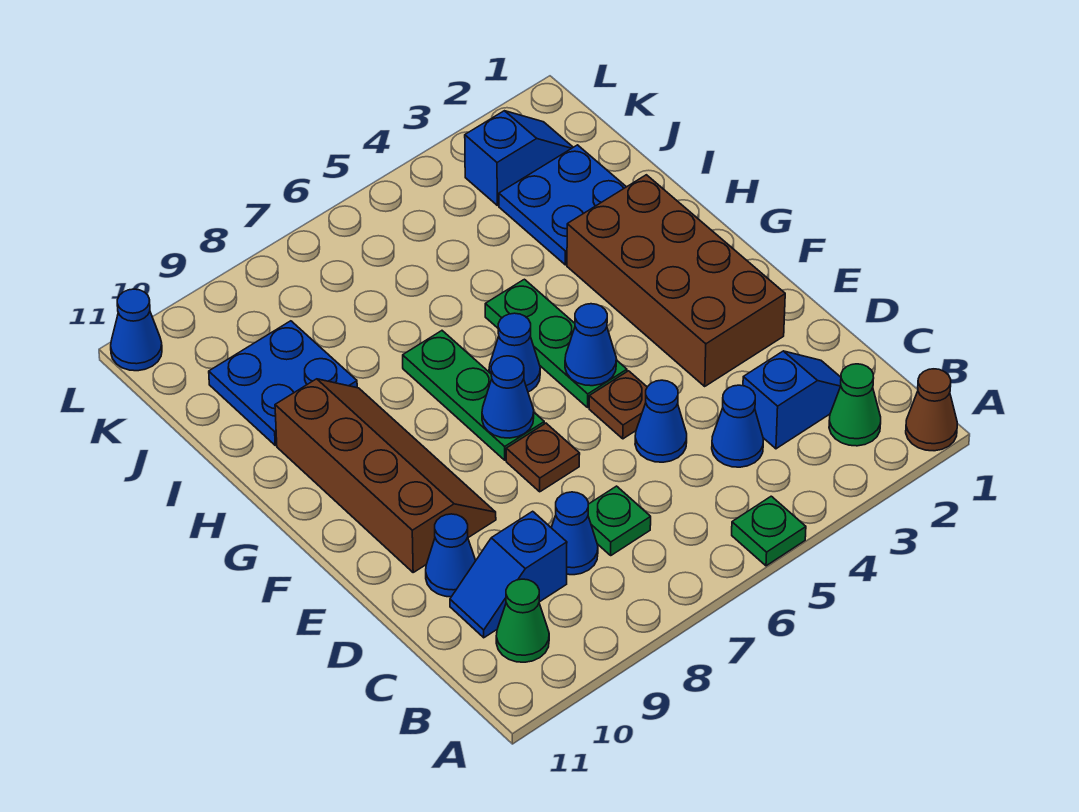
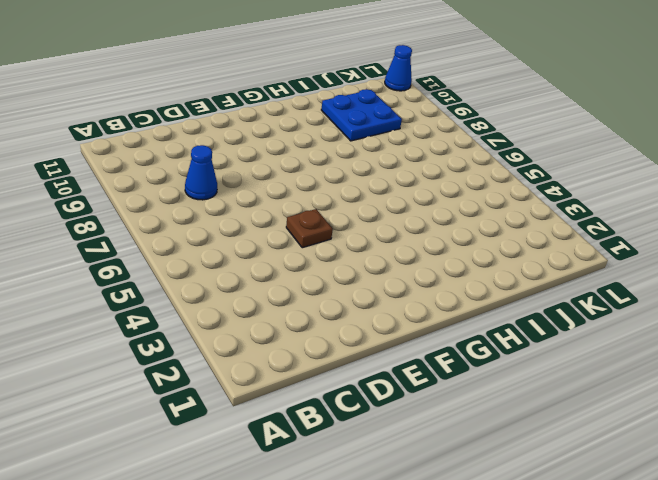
none -> brown 1x1 cone [906,369,957,451]
none -> green 1x1 plate [732,496,806,566]
none -> green 1x1 cone [829,364,881,446]

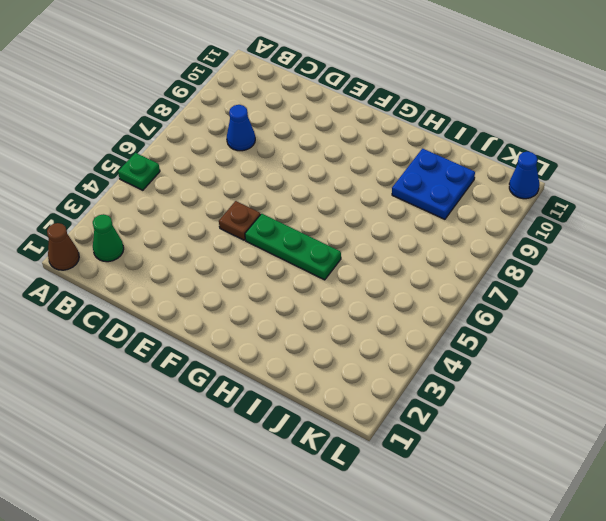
none -> green 1x1 cone [496,579,549,662]
none -> blue 1x2 slope [743,351,841,449]
none -> blue 1x1 cone [712,385,764,467]

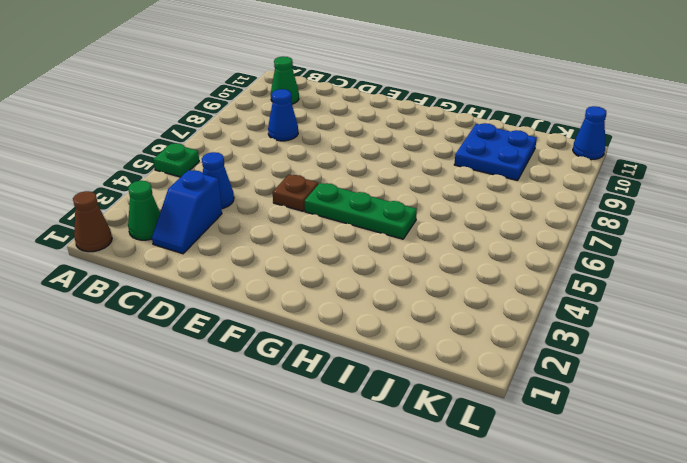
none -> green 1x1 plate [588,486,651,555]
none -> blue 1x2 slope [450,511,567,638]
none -> blue 1x1 cone [635,380,687,462]

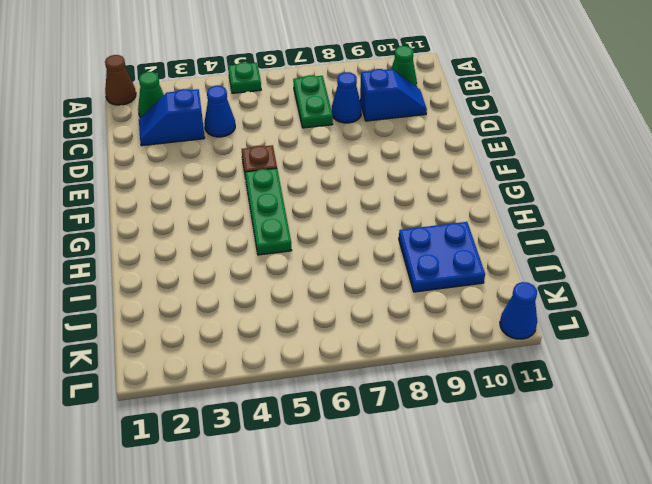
green 1x2 plate [293,75,333,128] -> green 1x1 plate [588,486,651,555]
none -> blue 1x1 cone [635,380,687,462]
none -> blue 1x1 cone [426,514,476,597]
none -> brown 2x4 brick [567,175,785,386]

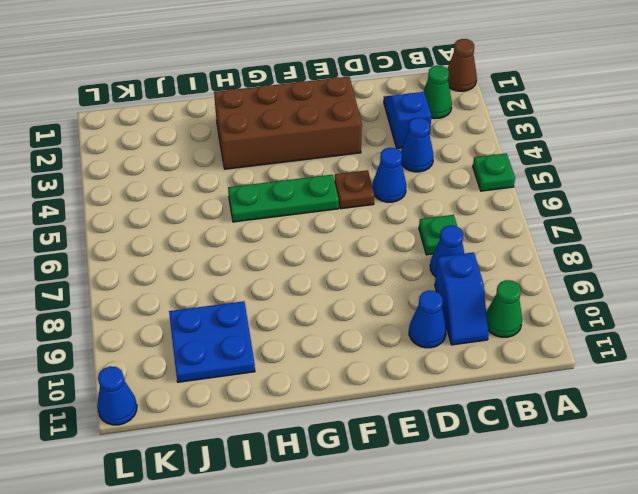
none -> brown 1x1 plate [506,423,580,492]
none -> brown 2x4 slope [275,379,496,572]
none -> green 1x3 plate [403,331,544,460]

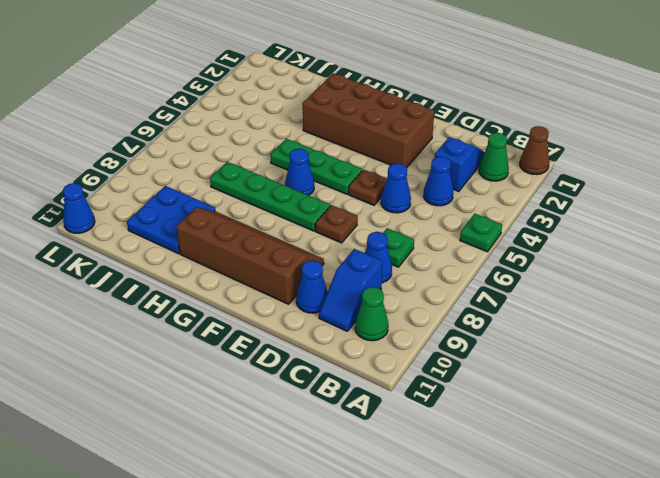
green 1x4 plate [210,162,330,231] -> green 1x3 plate [403,331,544,460]
none -> blue 2x2 plate [499,145,626,265]
none -> blue 1x2 slope [465,111,573,205]
none -> blue 1x1 cone [565,304,616,386]

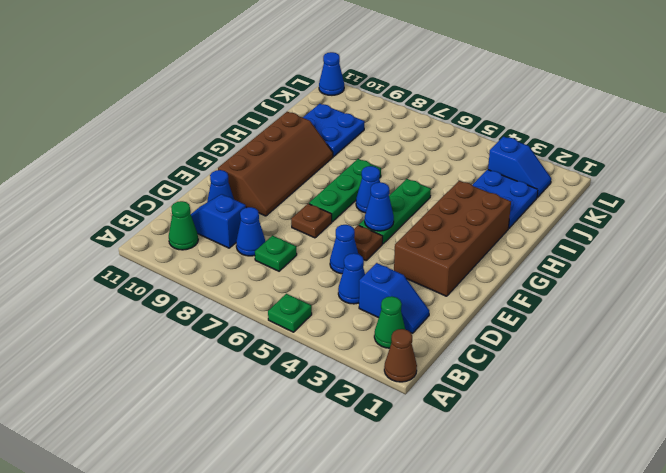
none -> blue 1x1 cone [482,356,534,438]

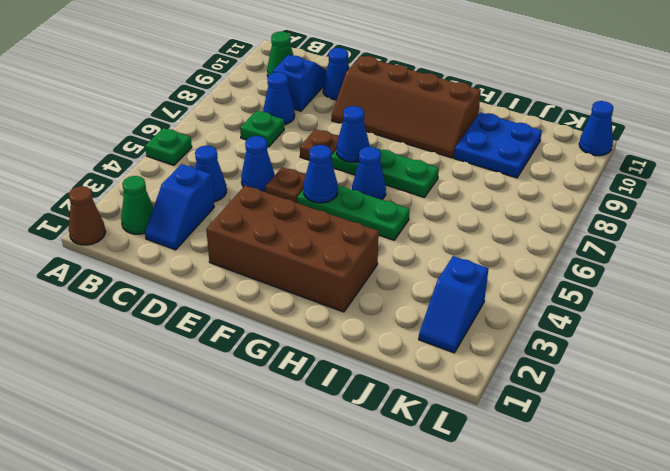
none -> blue 2x2 plate [499,145,626,265]

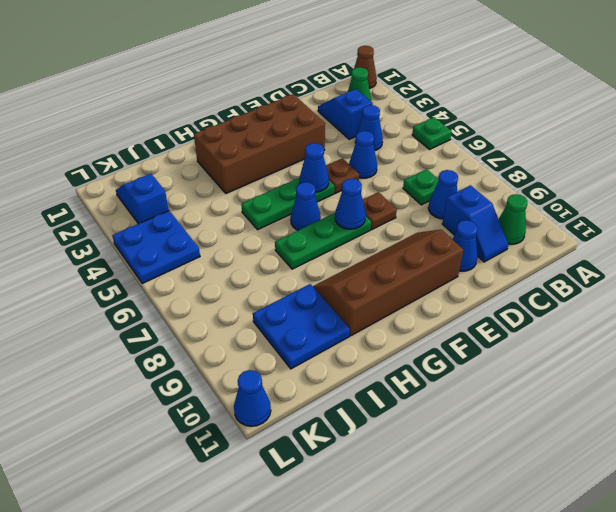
blue 2x2 plate [112,211,200,284] -> blue 2x2 plate moved to [499,145,626,265]

